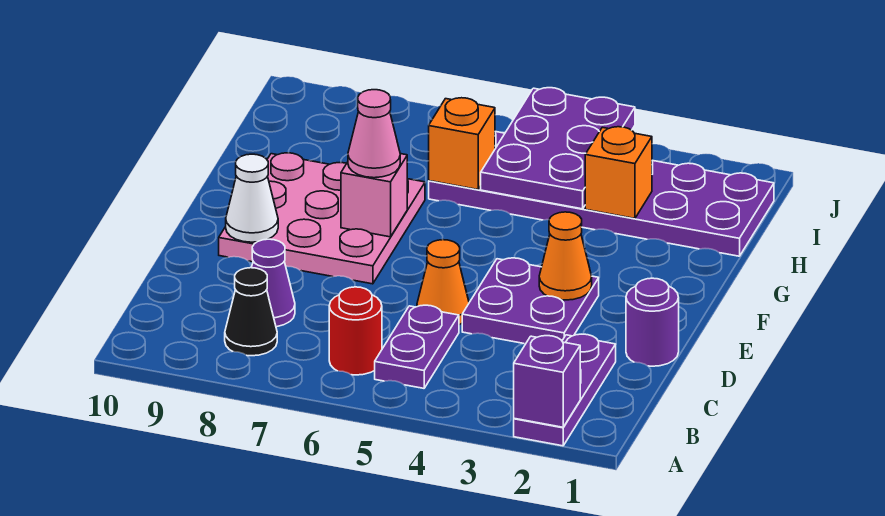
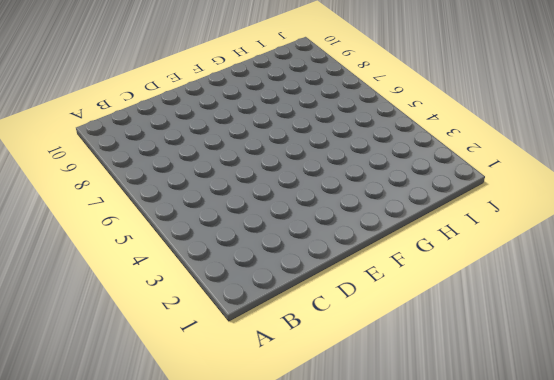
none -> purple 1x3 plate [514,334,616,446]
none -> purple 1x2 plate [375,305,459,388]
none -> red 1x1 round brick [329,287,382,375]

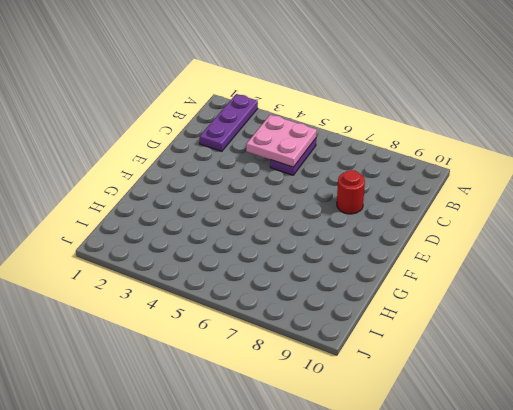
pink 2x2 plate [246,115,317,167] -> none
red 1x1 round brick [337,170,365,214] -> red 1x1 round brick moved to [329,287,382,375]
none -> black 1x1 cone [225,267,277,356]
none -> purple 1x1 cone [252,239,295,327]
none -> purple 1x1 round brick [626,278,679,366]

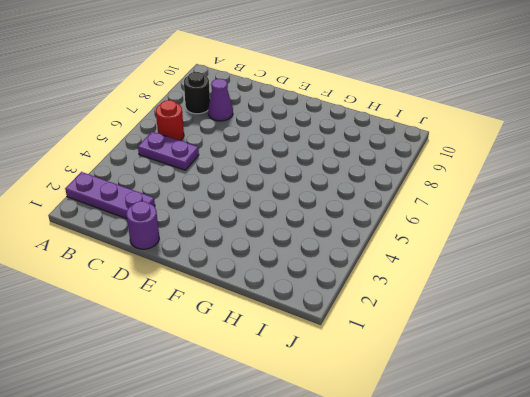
black 1x1 round brick [184,72,210,114] -> black 1x1 cone [225,267,277,356]
none -> purple 2x2 plate [462,258,599,344]
none -> orange 1x1 cone [417,240,469,325]
none -> pink 3x3 plate [219,153,425,284]

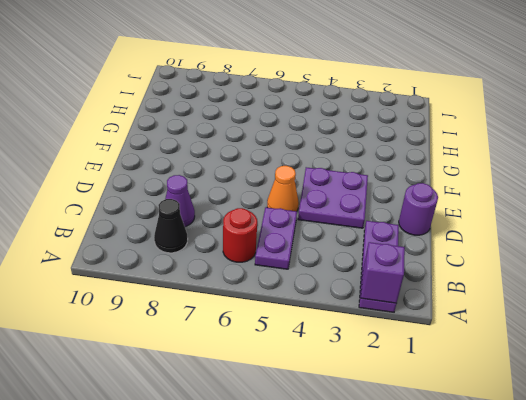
none -> pink 3x3 plate [219,153,425,284]
none -> purple 2x6 plate [429,132,774,256]
none -> orange 1x1 cone [539,212,592,300]

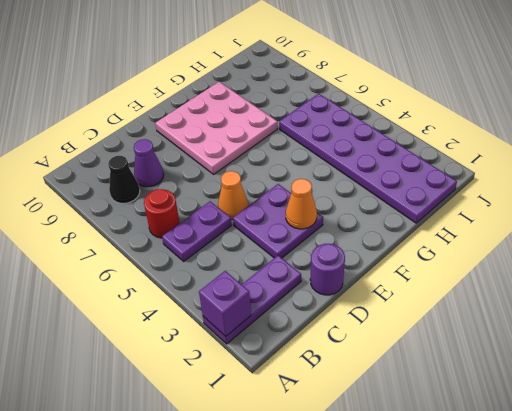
none -> white 1x1 cone [226,154,278,242]
none -> pink 1x1 brick [341,154,407,237]
none -> orange 1x1 brick [585,127,652,219]

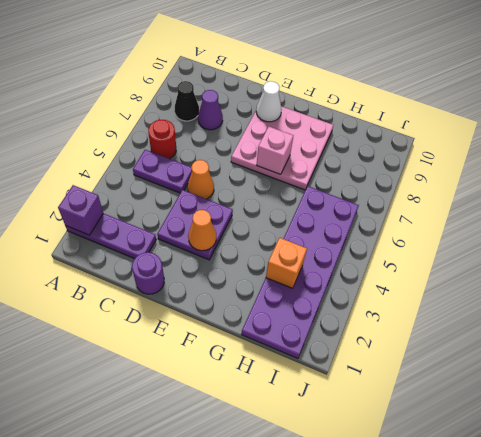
none -> purple 2x3 plate [481,88,635,209]
none -> orange 1x1 brick [429,98,495,190]
none -> pink 1x1 cone [348,90,400,178]

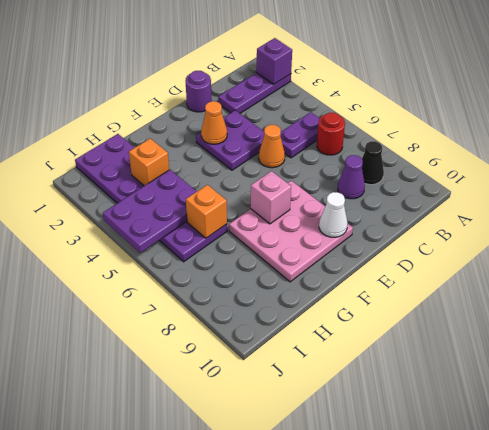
none -> pink 1x1 cone [348,90,400,178]

